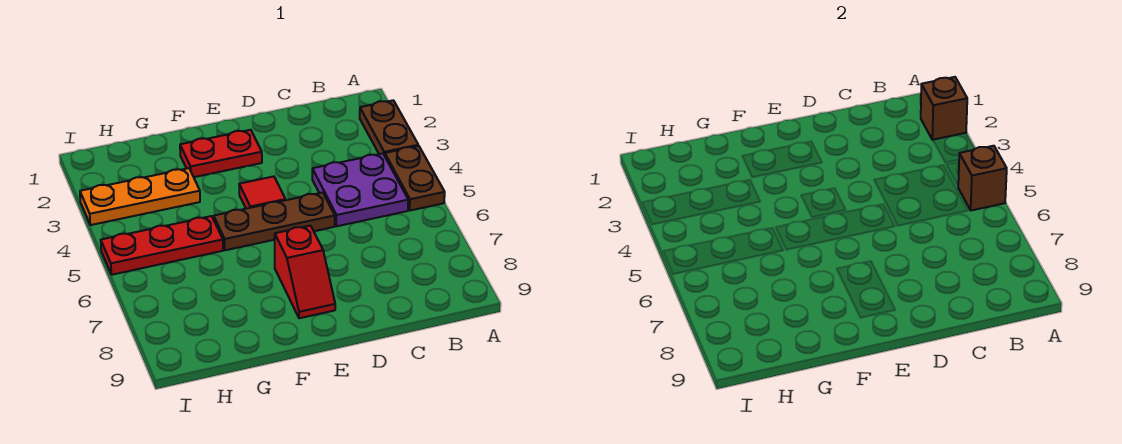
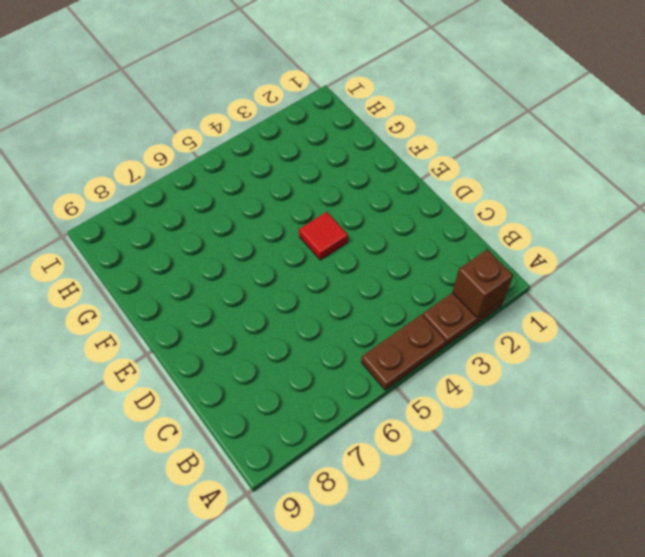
none -> purple 2x2 plate [312,154,408,226]
none -> brown 1x3 plate [214,193,335,250]

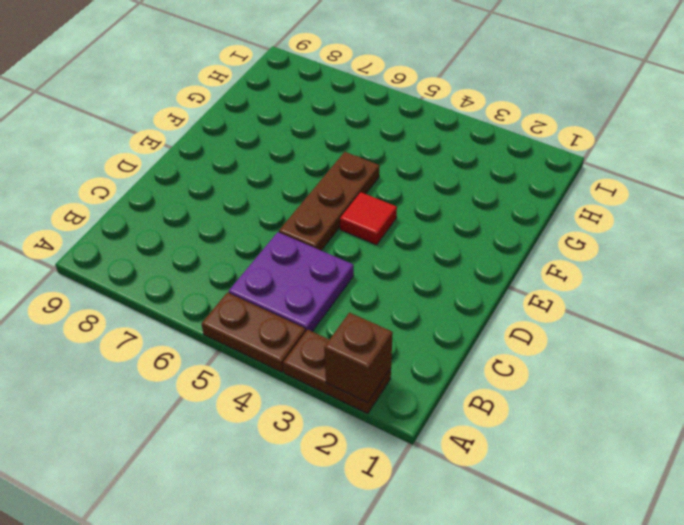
none -> red 1x2 plate [180,130,262,177]
none -> red 1x2 slope [275,226,335,318]

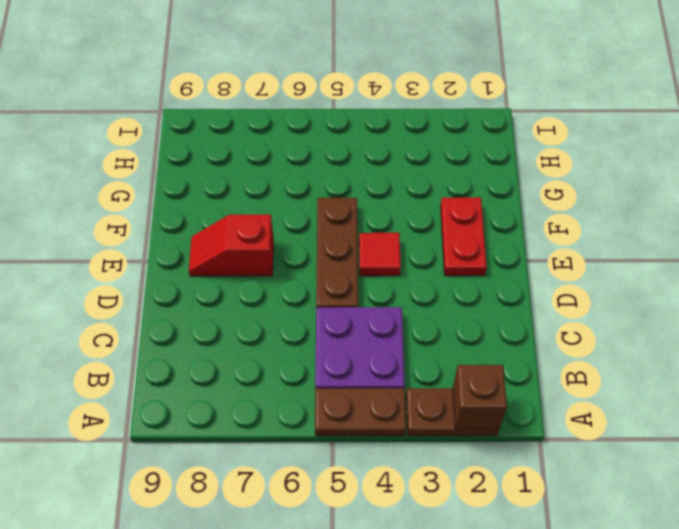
none -> orange 1x3 plate [80,168,200,225]
none -> red 1x3 plate [101,216,223,275]

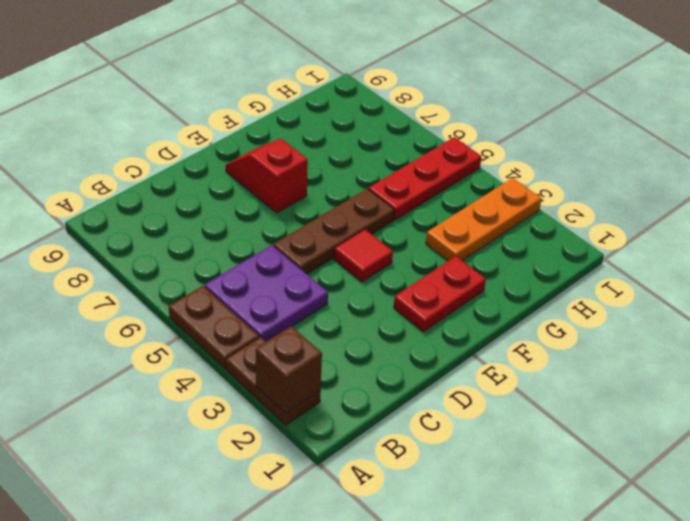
none -> brown 1x1 brick [958,146,1007,210]

